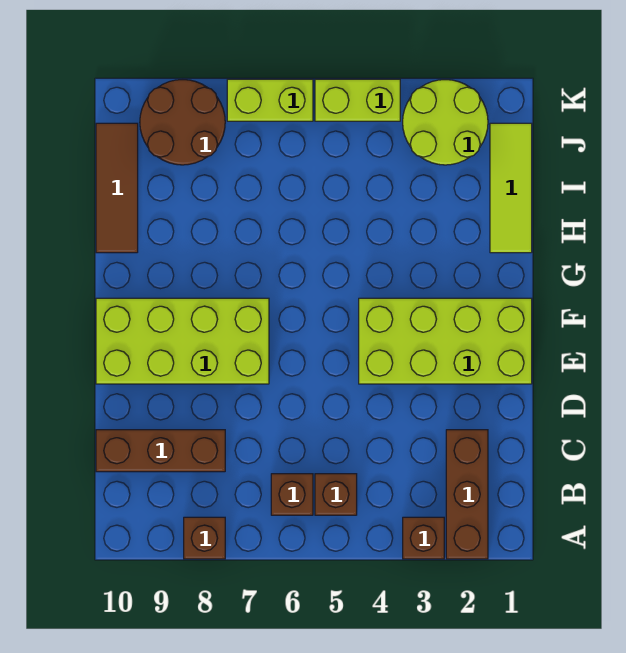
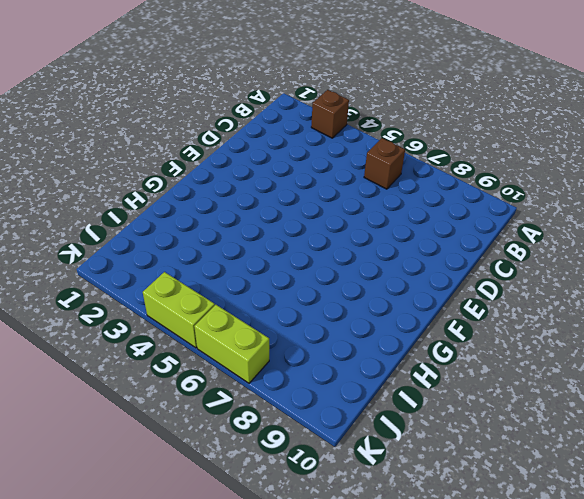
none -> brown 1x3 brick [446,430,488,559]
none -> brown 1x1 brick [184,517,225,559]
none -> brown 1x1 brick [315,474,357,515]

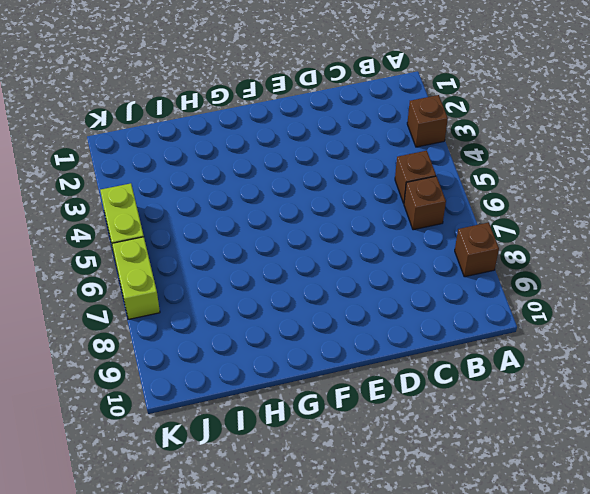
none -> brown 1x3 brick [446,430,488,559]
none -> brown 1x3 brick [96,430,225,472]
none -> lime 2x4 brick [359,298,532,384]

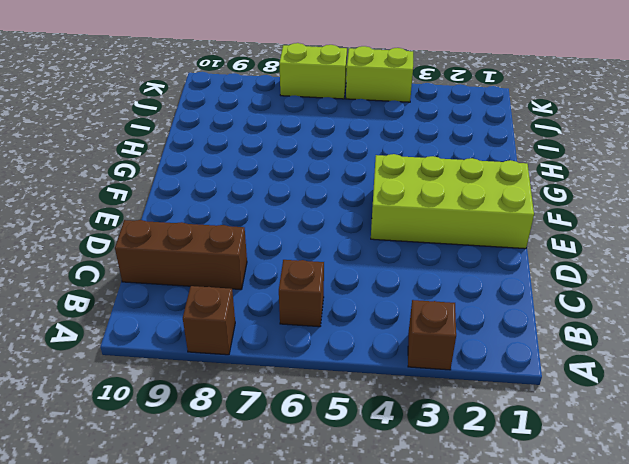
none -> brown 1x3 brick [446,430,488,559]
none -> brown 1x1 brick [315,474,357,515]
none -> lime 2x4 brick [96,298,269,384]

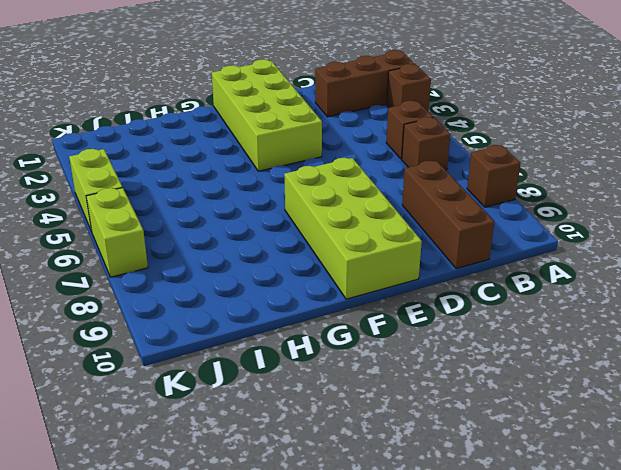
none -> lime 1x3 tile [490,123,532,253]
none -> brown 1x3 tile [96,123,138,253]
none -> lime 2x2 round brick [403,80,488,165]

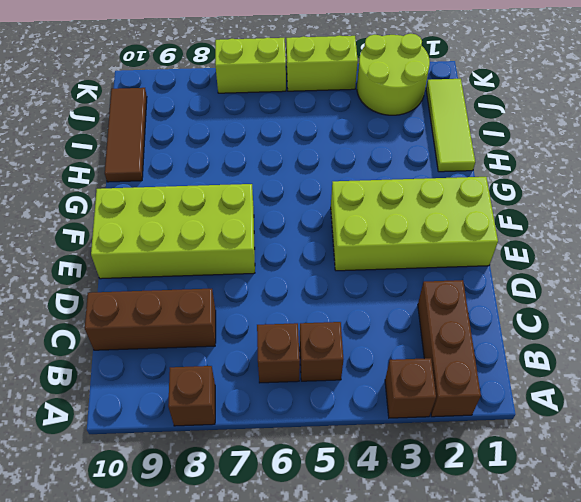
none -> brown 2x2 round brick [140,80,225,165]

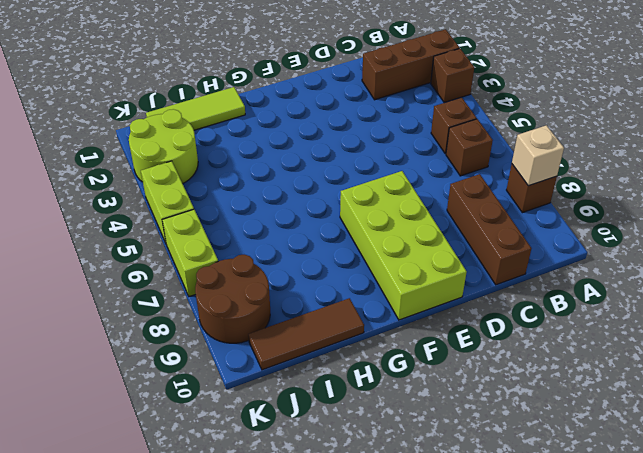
tan 1x1 brick [512,125,564,186] -> none
none -> lime 2x4 brick [359,298,532,384]

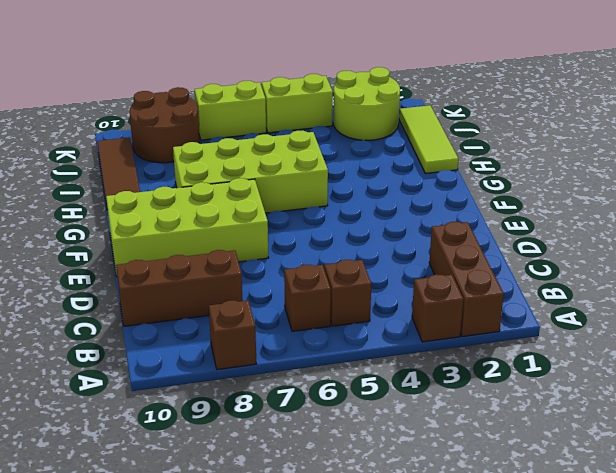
lime 2x4 brick [173,130,328,213] -> lime 2x4 brick moved to [359,298,532,384]

